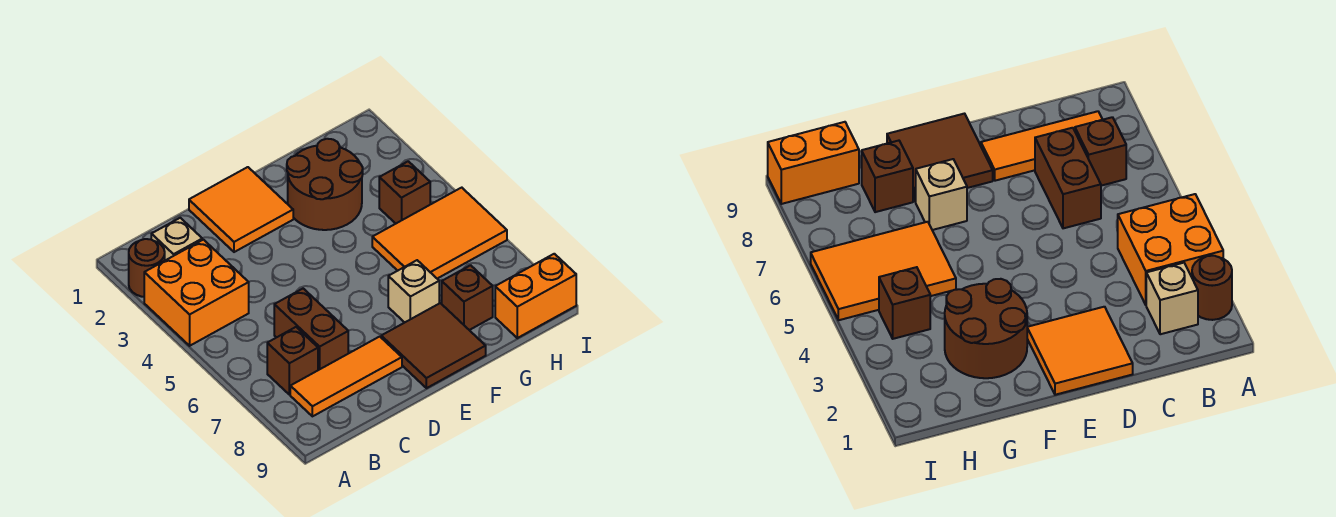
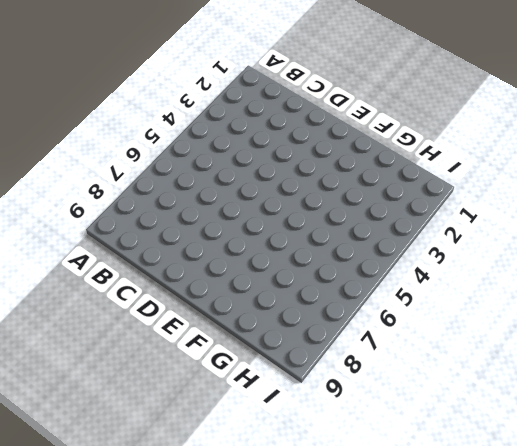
none -> brown 1x1 round brick [129,239,165,297]
none -> orange 2x2 brick [144,240,249,346]
none -> tan 1x1 brick [151,218,202,260]

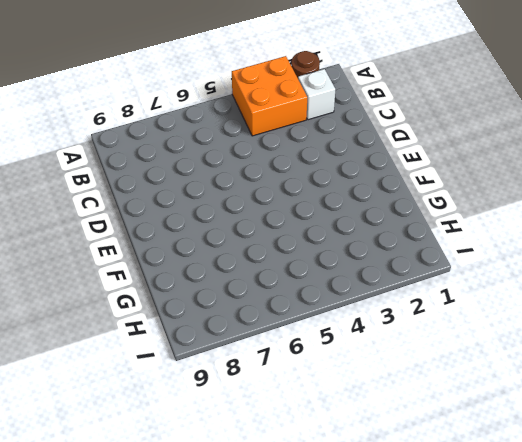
white 1x1 brick [298,69,335,120] -> tan 1x1 brick [151,218,202,260]
none -> brown 1x1 brick [267,327,318,395]
none -> orange 1x3 tile [290,337,402,416]
none -> brown 1x2 brick [274,289,348,370]

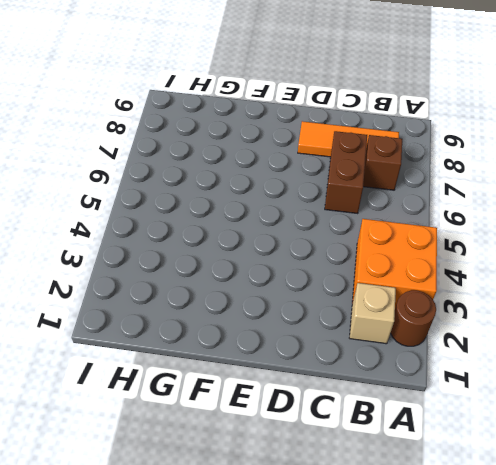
none -> orange 2x2 tile [189,167,293,252]
none -> brown 2x2 tile [381,303,486,388]
none -> brown 2x2 round brick [287,139,363,230]

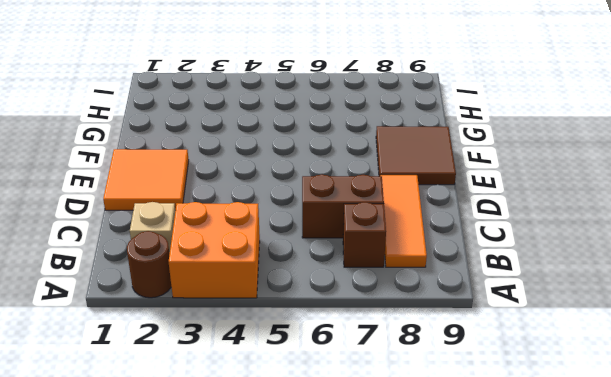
none -> brown 2x2 round brick [287,139,363,230]
none -> tan 1x1 brick [388,260,439,322]
none -> orange 2x3 tile [372,188,507,279]

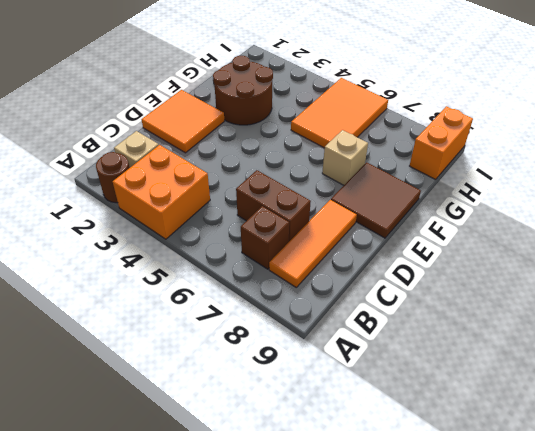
none -> brown 1x1 brick [442,265,493,330]
none -> brown 1x1 brick [379,161,430,224]

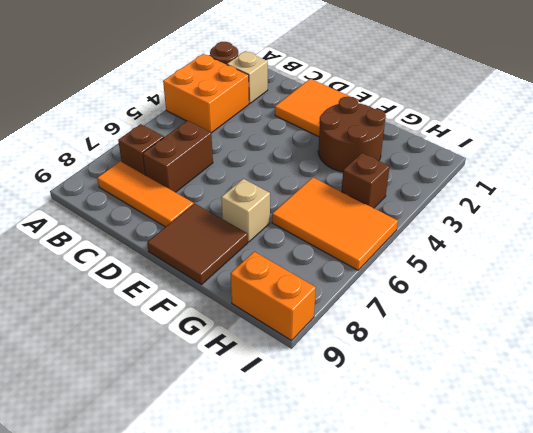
none -> brown 1x1 brick [442,265,493,330]

